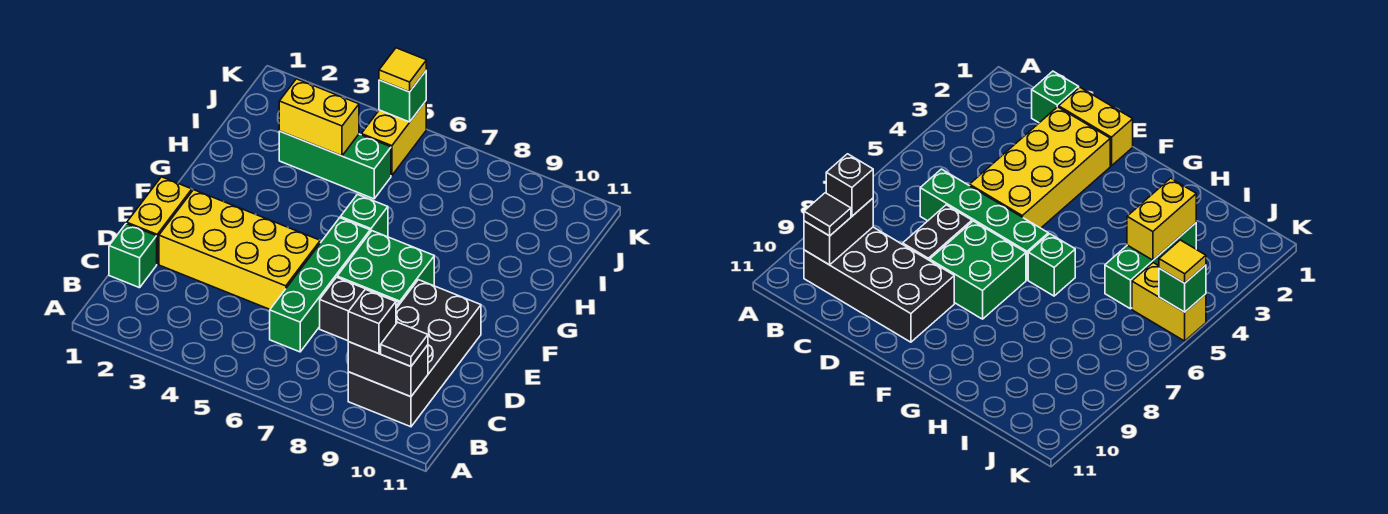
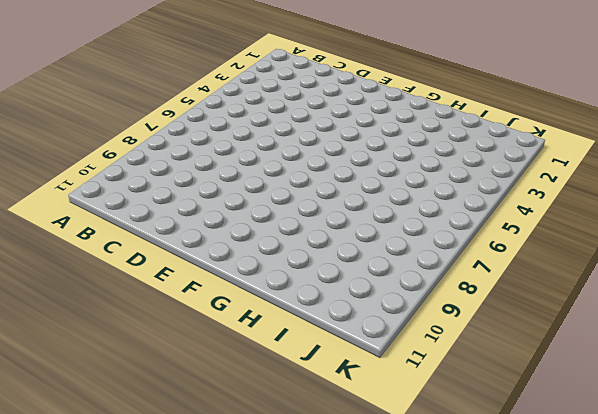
none -> black 2x4 brick [348,280,481,427]
none -> green 1x1 brick [109,224,157,288]
none -> green 1x4 brick [270,218,370,352]

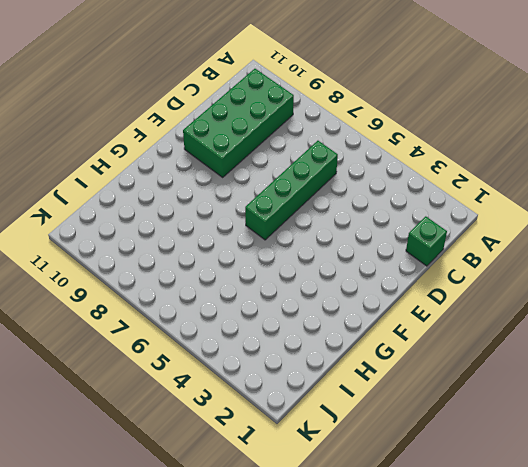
green 2x4 brick [183,69,294,177] -> black 2x4 brick [348,280,481,427]
none -> yellow 1x2 brick [127,177,192,264]
none -> yellow 2x4 brick [159,190,320,309]
none -> black 1x2 brick [320,277,399,341]

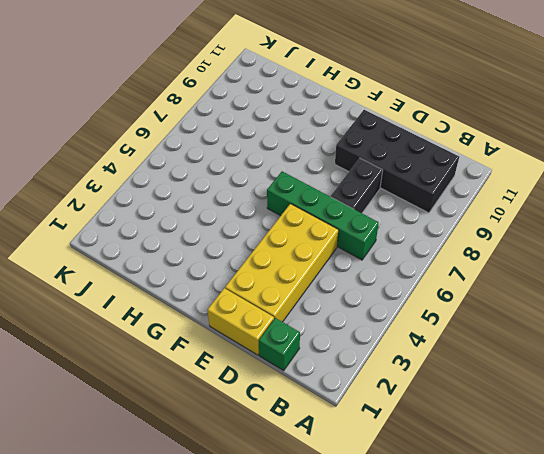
none -> green 2x2 brick [337,231,434,304]
none -> green 1x1 brick [340,194,388,237]
none -> green 1x3 brick [279,131,391,199]

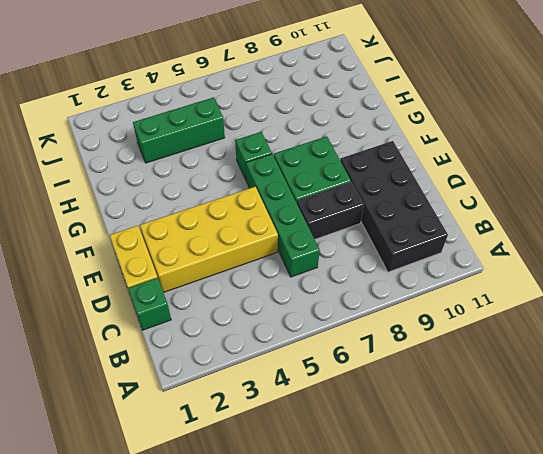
none -> yellow 1x2 brick [361,101,426,176]
none -> black 1x2 brick [348,342,428,397]
none -> yellow 1x2 brick [279,79,359,156]

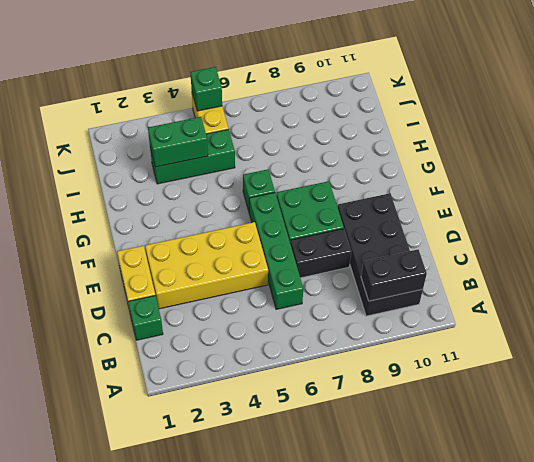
green 1x2 brick [148,117,208,167] -> yellow 1x2 brick [279,79,359,156]
none -> black 1x1 brick [348,289,396,354]
none -> black 1x1 tile [381,322,428,366]
none -> yellow 1x1 tile [379,48,426,92]

